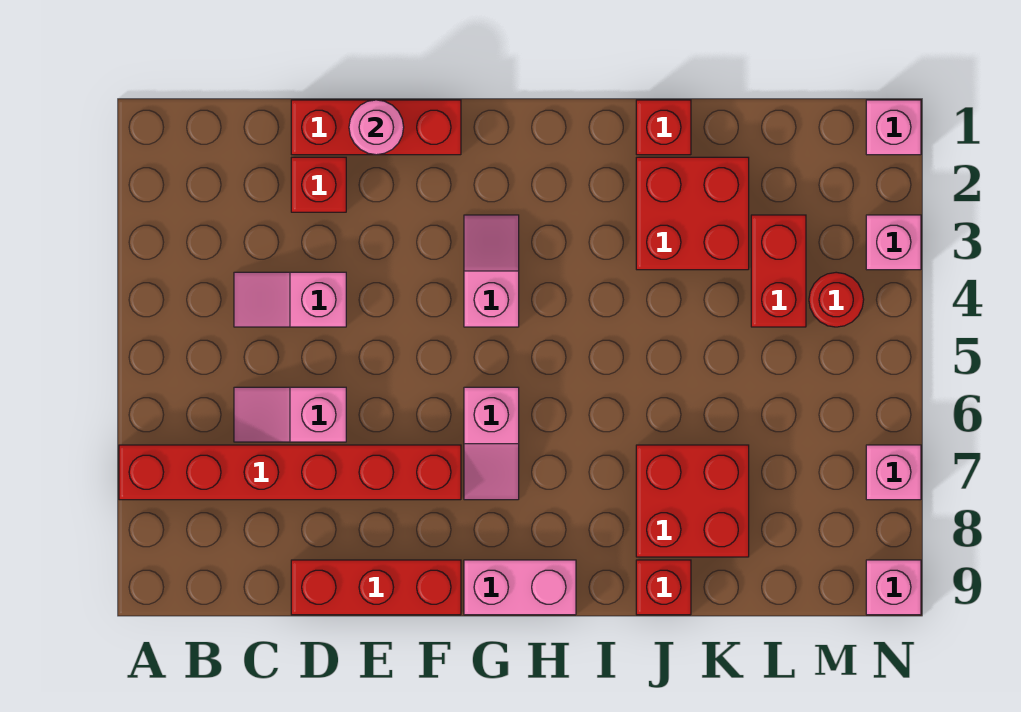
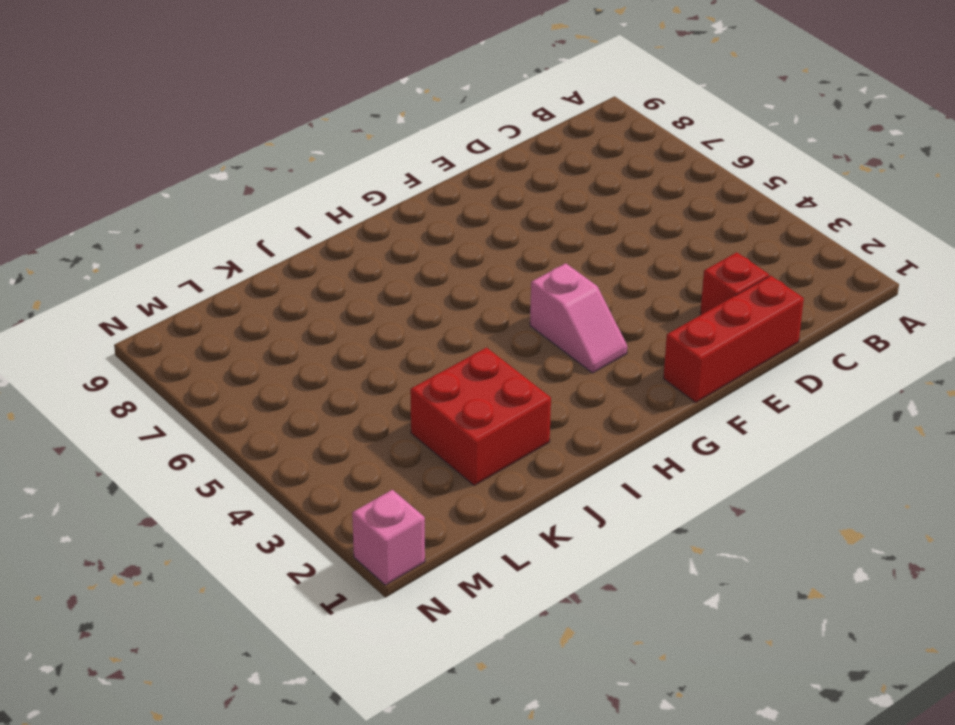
none -> red 1x6 brick [119,445,461,500]
none -> pink 1x2 slope [234,272,346,327]
none -> pink 1x2 slope [234,387,346,442]

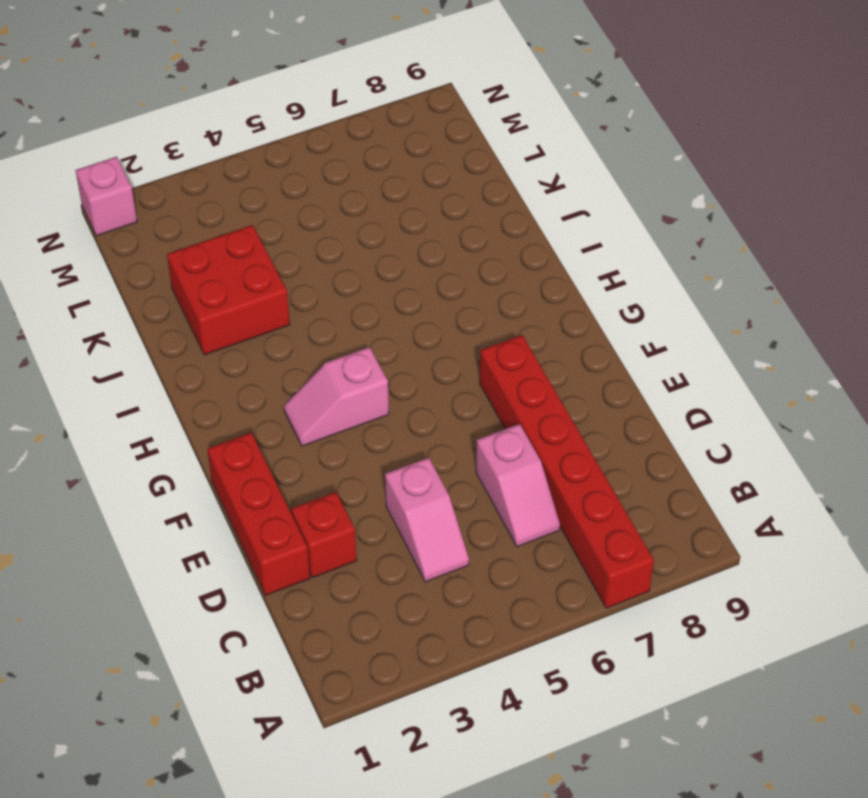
none -> red 1x3 brick [291,560,461,615]
none -> pink 1x2 slope [464,387,519,500]
none -> pink 1x2 brick [464,560,576,615]

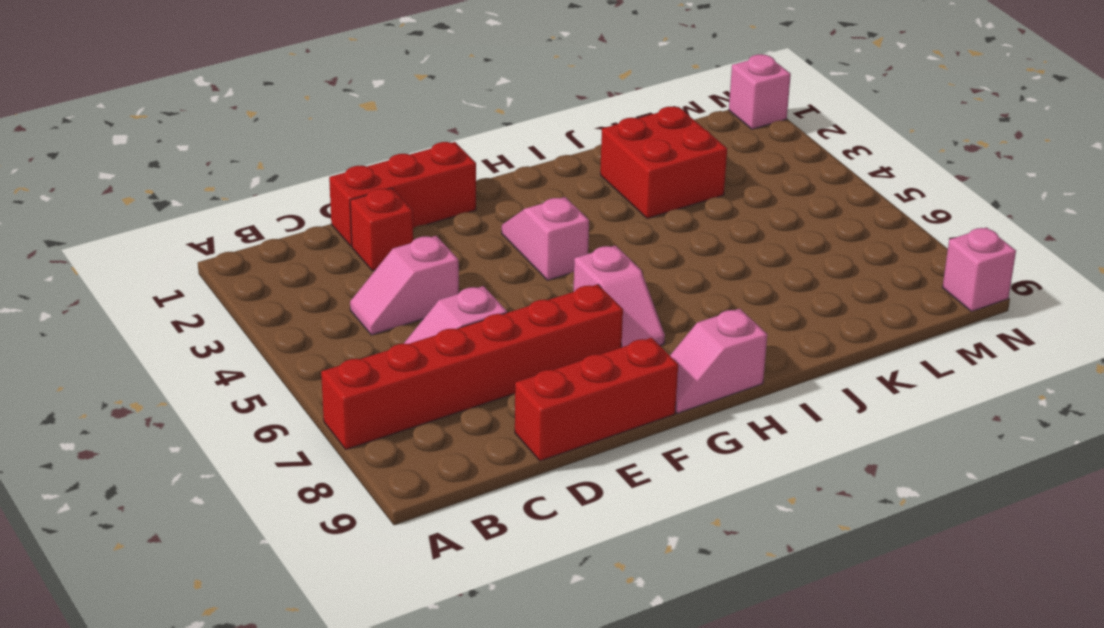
pink 1x2 slope [670,309,767,413] -> pink 1x2 brick [464,560,576,615]
none -> red 1x1 brick [636,100,691,155]
none -> red 2x2 brick [636,445,749,557]
none -> red 1x1 brick [636,560,691,615]

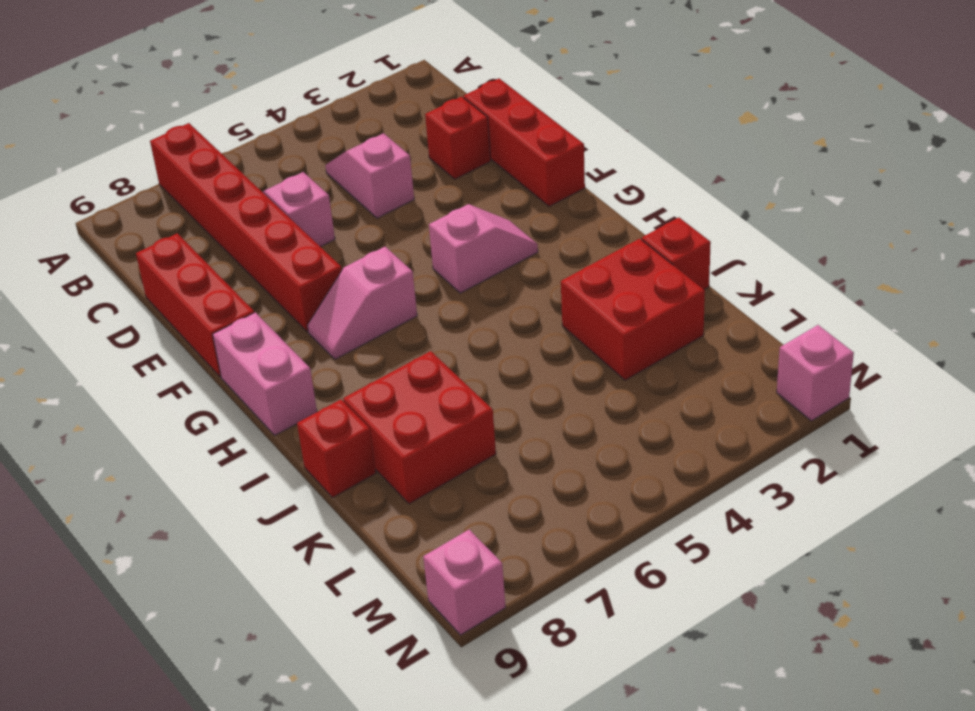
none -> red 1x2 brick [751,215,806,327]
none -> red 1x1 round brick [809,272,864,327]
none -> pink 1x1 brick [866,215,921,270]

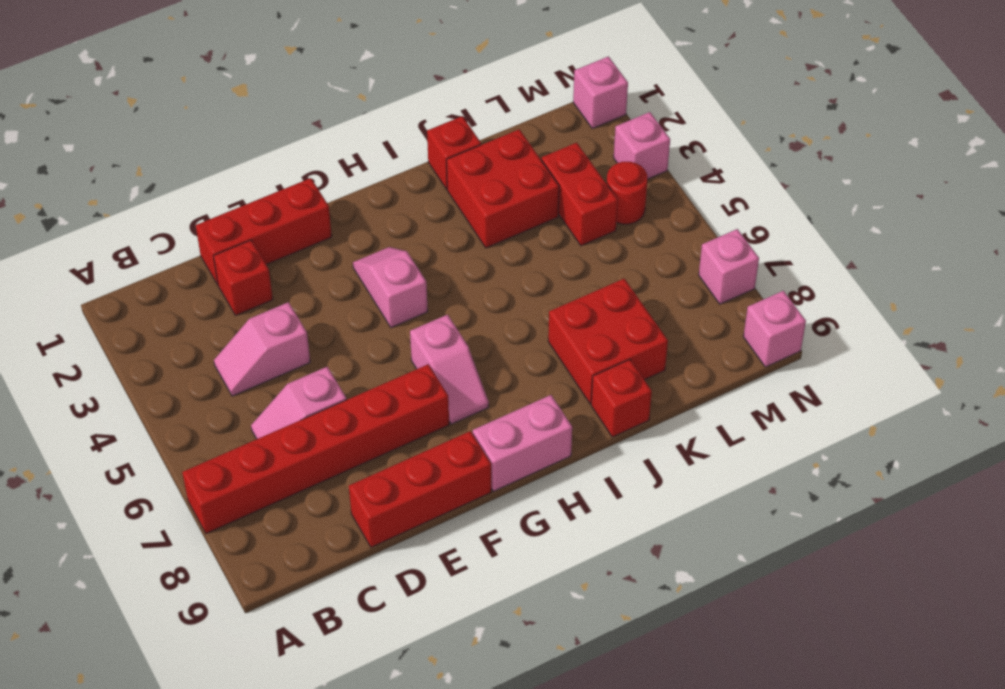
none -> pink 1x1 round brick [349,100,404,155]

